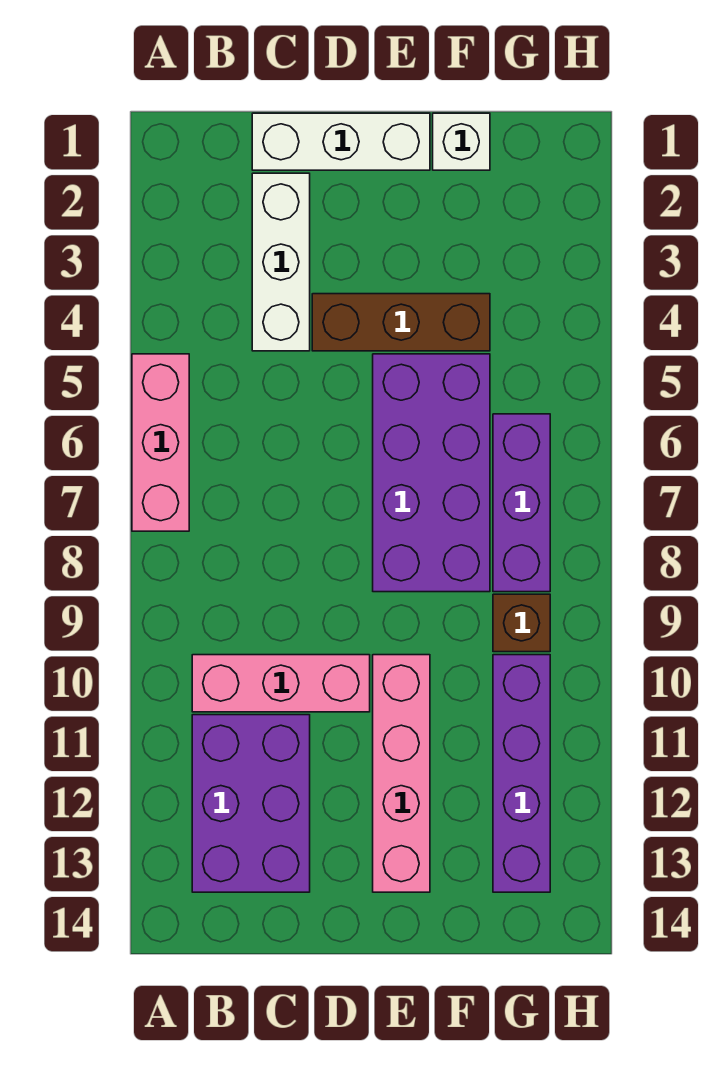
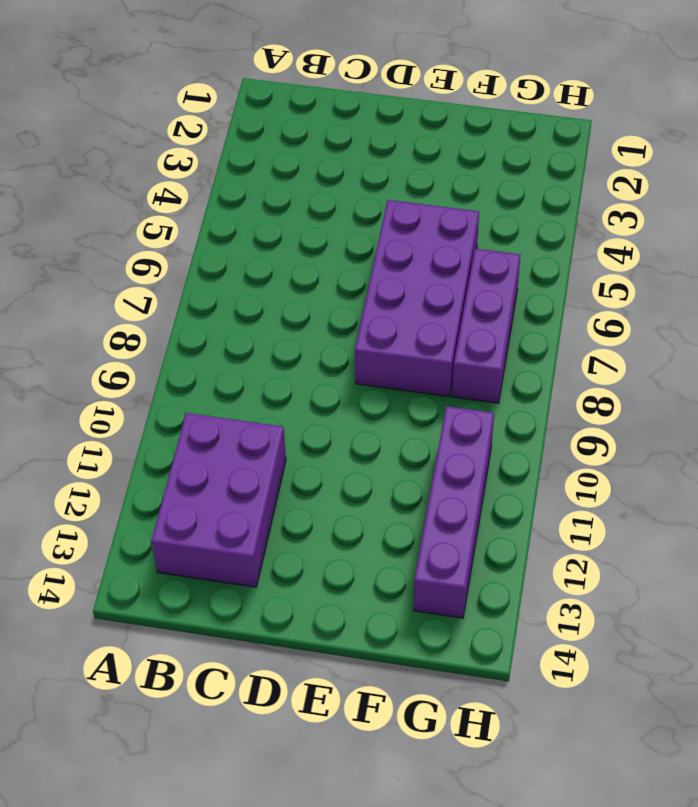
none -> pink 1x3 brick [132,354,189,531]
none -> pink 1x3 brick [192,655,370,712]
none -> white 1x3 brick [252,113,430,170]

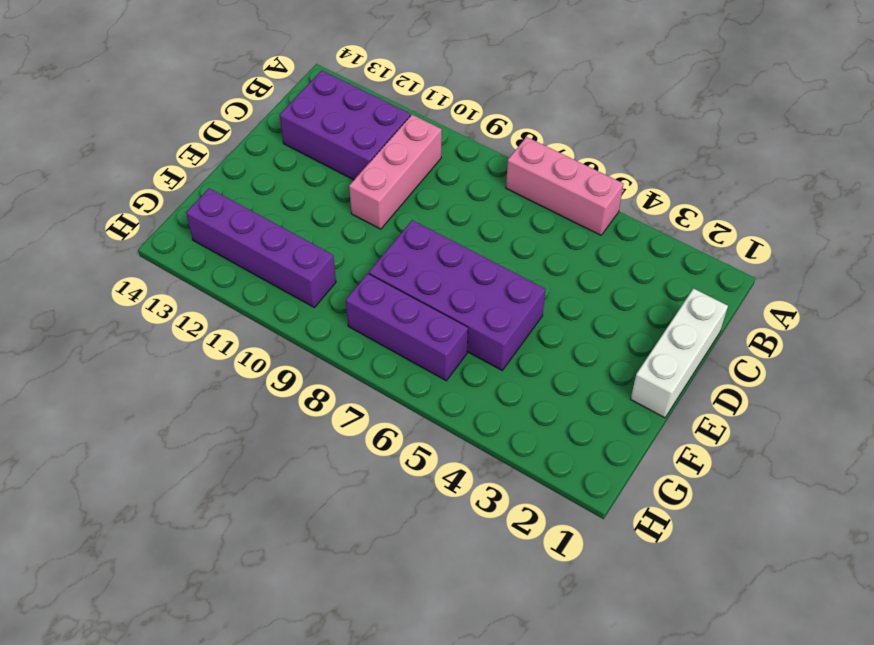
none -> white 1x3 brick [252,173,310,351]
none -> brown 1x3 brick [312,294,490,351]
none -> pink 1x4 brick [373,655,430,892]

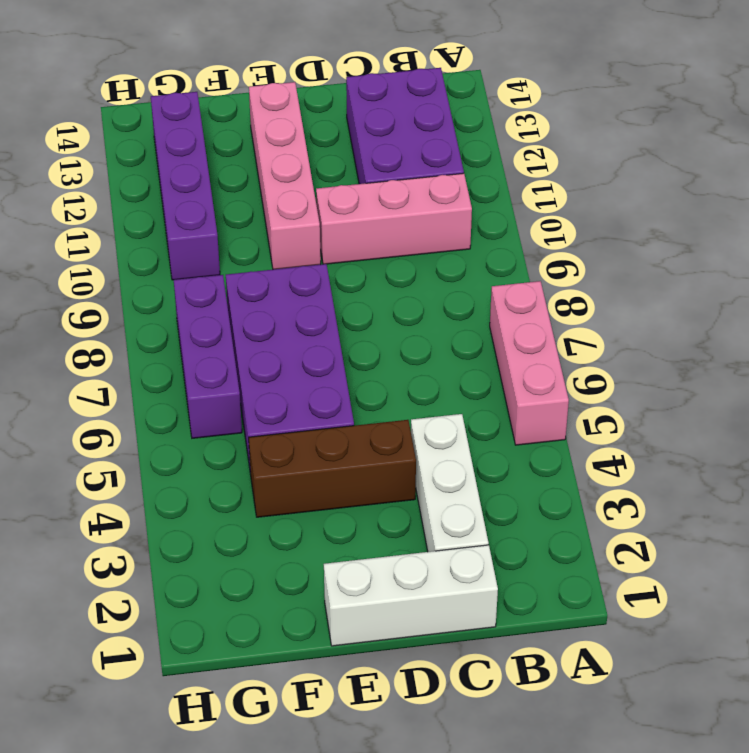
none -> white 1x1 brick [433,113,490,170]
none -> brown 1x1 brick [493,594,550,652]

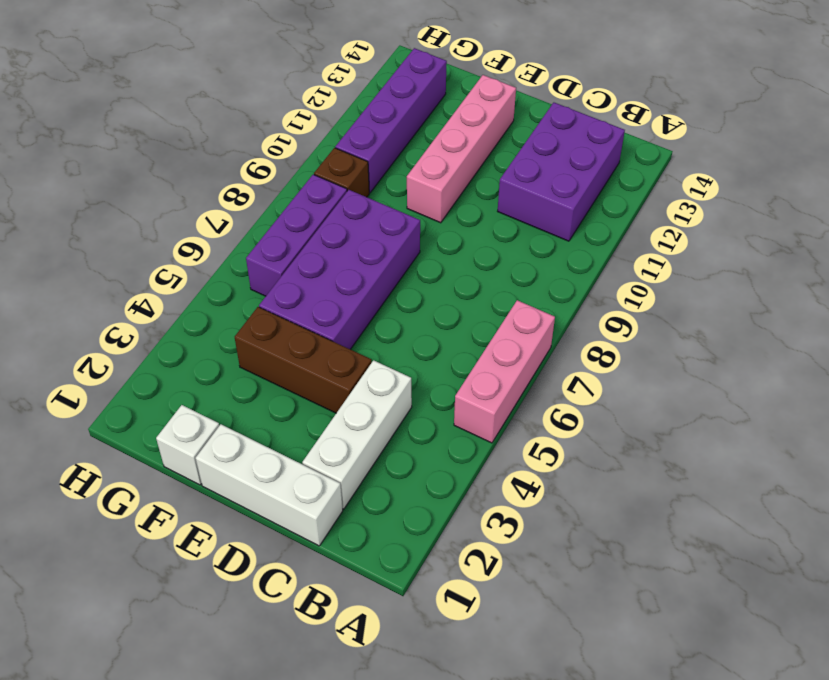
none -> pink 1x3 brick [192,655,370,712]

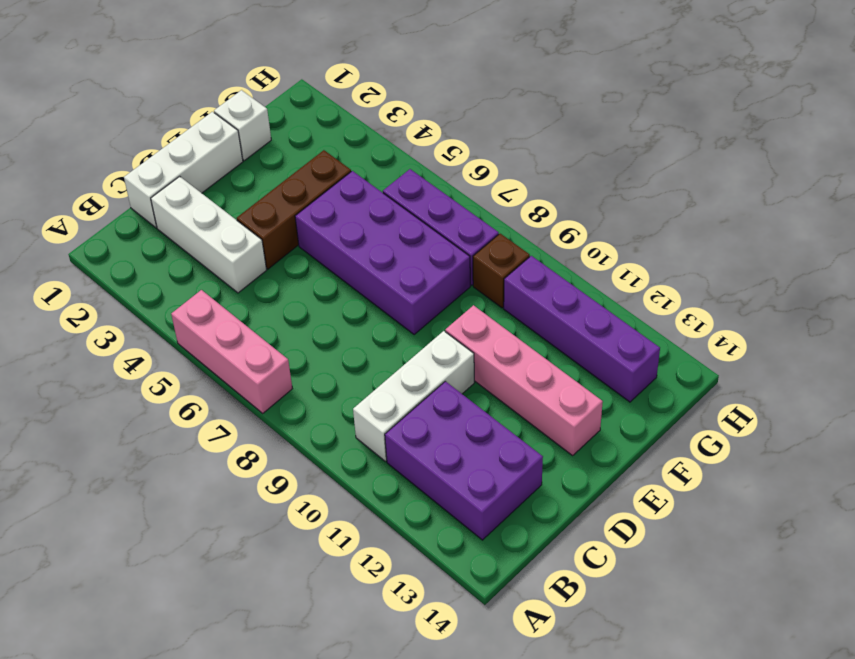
white 1x3 brick [353,331,474,461] -> pink 1x3 brick [192,655,370,712]

